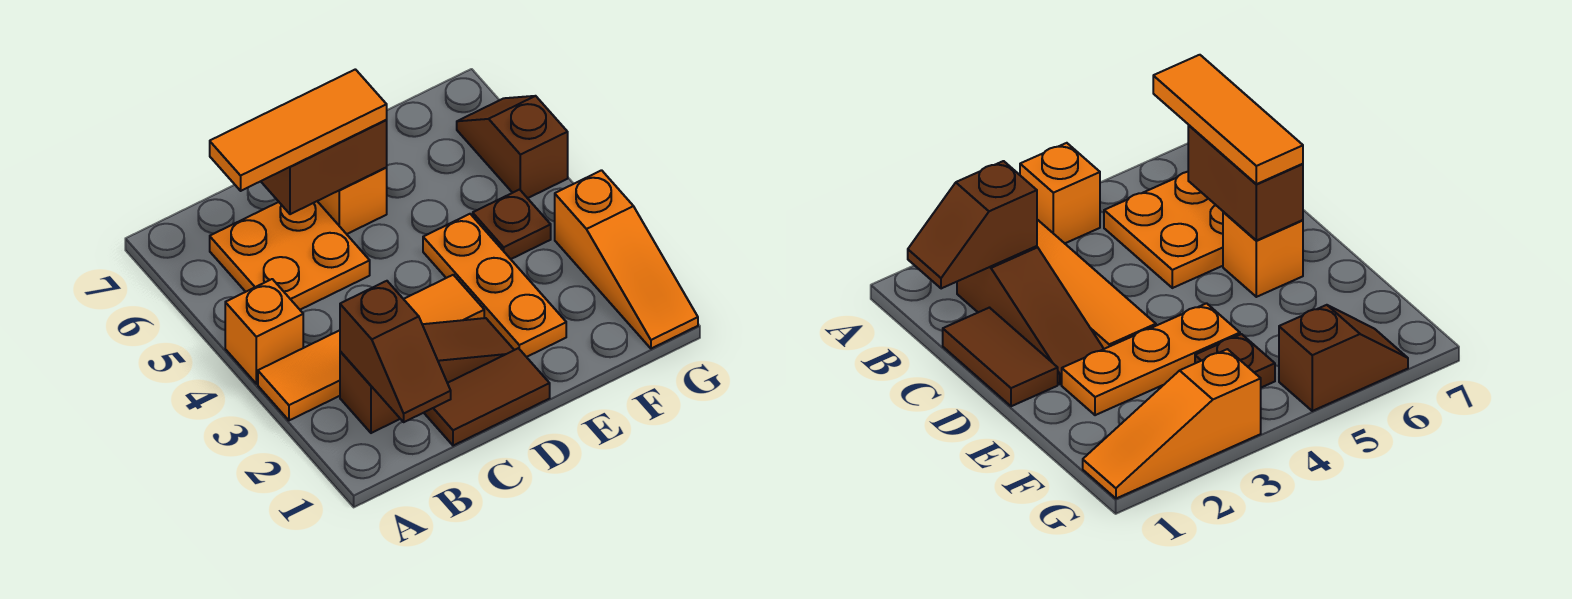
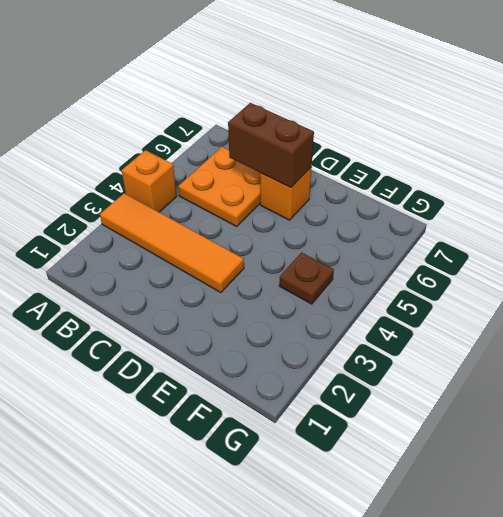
none -> brown 1x3 slope [340,318,514,433]
none -> brown 1x2 tile [424,348,550,446]
none -> orange 1x3 plate [423,214,566,357]

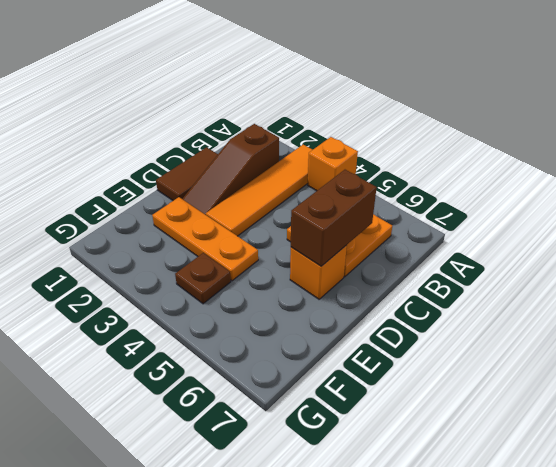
none -> orange 1x3 slope [555,170,698,349]
none -> brown 1x2 slope [457,96,568,198]
none -> brown 1x2 slope [340,281,451,422]

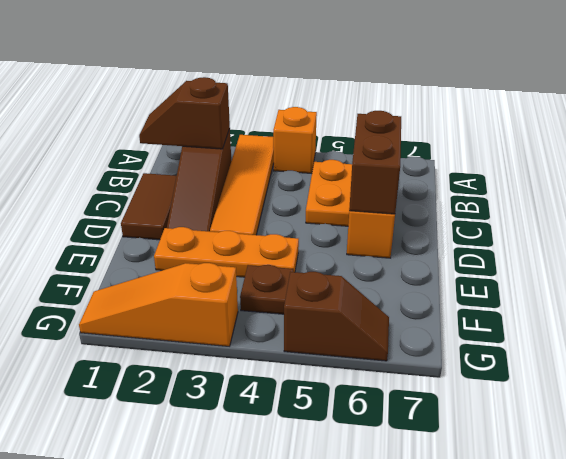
none -> orange 1x3 tile [210,69,387,191]

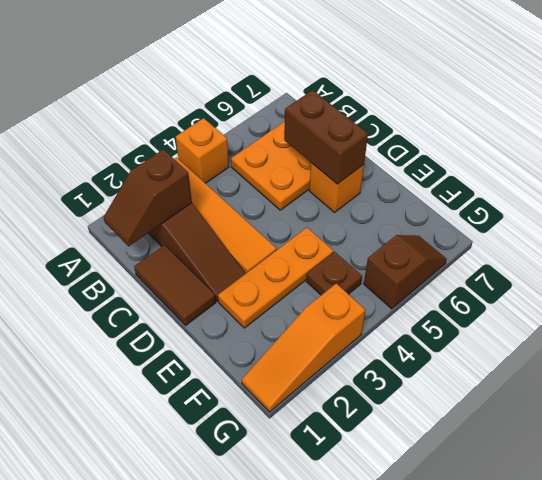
none -> orange 1x3 tile [210,69,387,191]

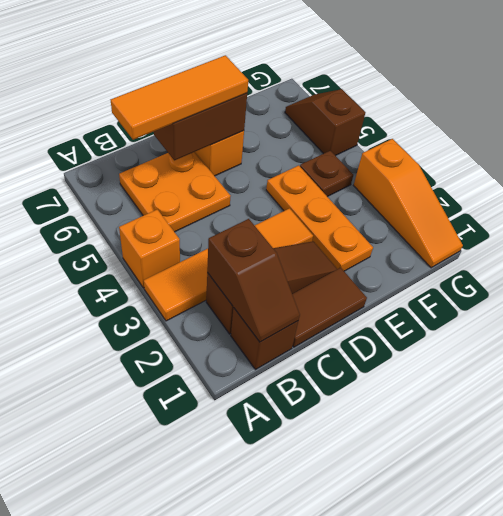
brown 1x1 brick [231,308,298,370] -> none

